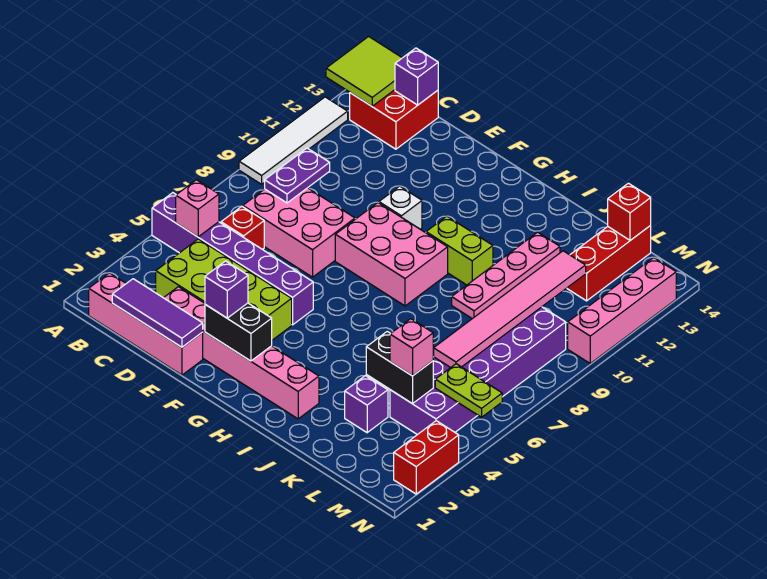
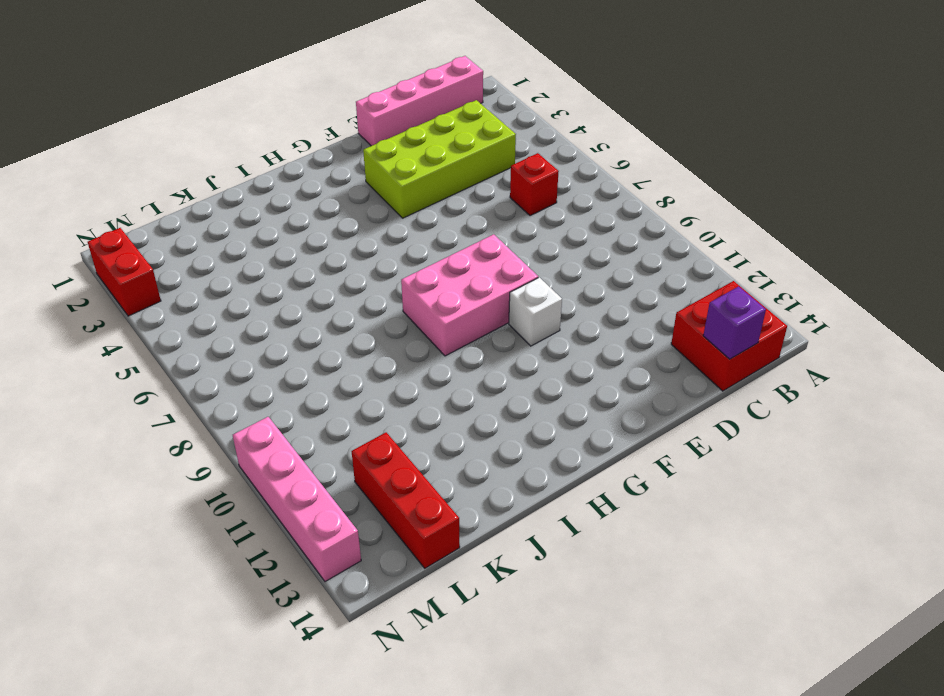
none -> purple 1x6 brick [152,193,313,325]
none -> white 1x4 tile [239,97,348,184]
none -> pink 2x3 brick [243,188,355,277]

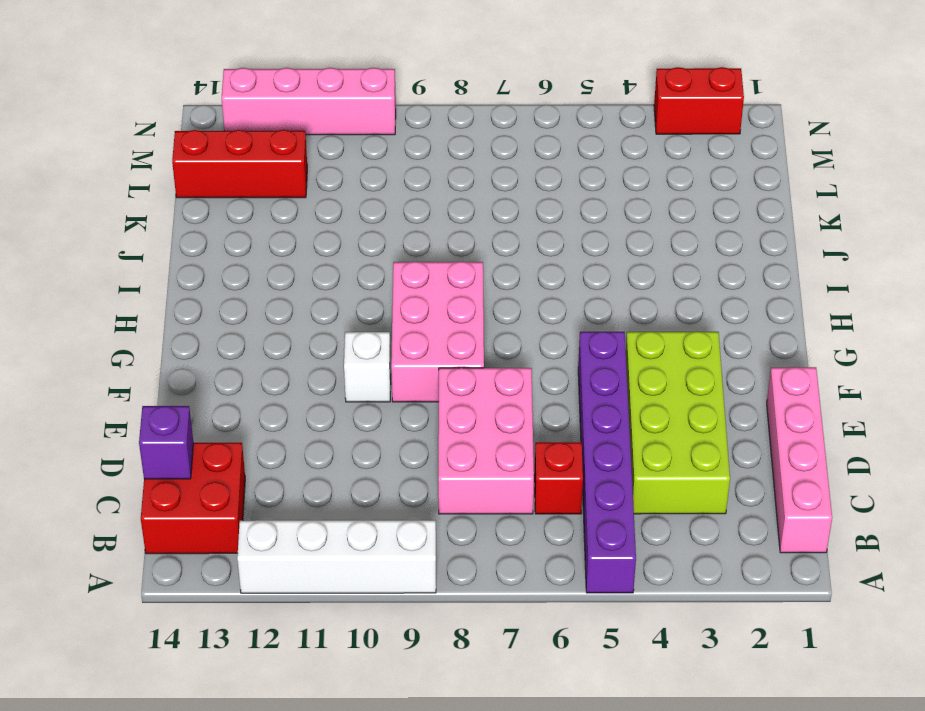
white 1x4 brick [237,520,436,593] -> white 1x4 tile [239,97,348,184]
none -> pink 1x6 brick [164,287,319,419]
none -> lime 1x2 brick [426,216,493,285]
none -> pink 1x4 plate [452,232,560,319]

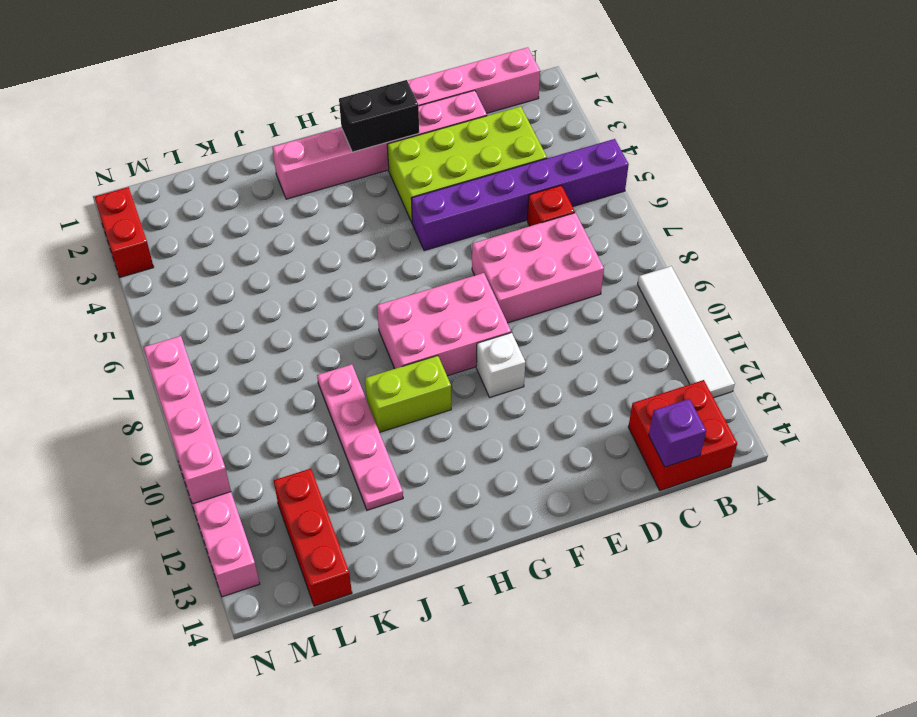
pink 1x4 brick [143,336,231,504] -> none
none -> purple 1x1 brick [345,376,388,433]
none -> purple 2x6 brick [390,307,566,435]
none -> lime 2x2 tile [326,36,402,106]

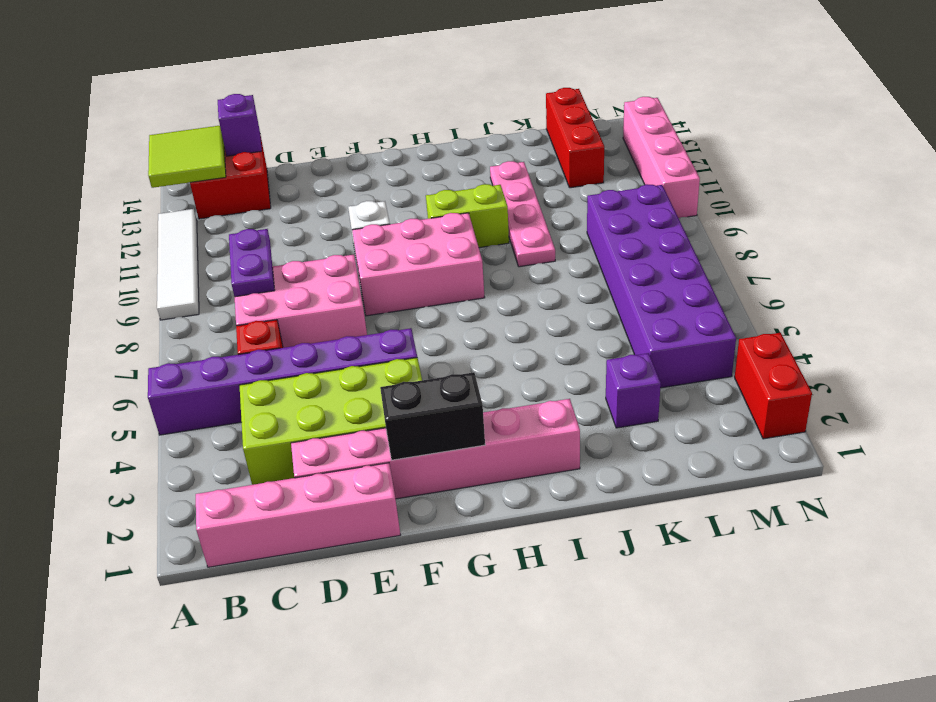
none -> pink 1x1 brick [176,180,219,237]
none -> purple 1x3 tile [112,279,203,347]
none -> black 1x2 brick [366,332,433,404]

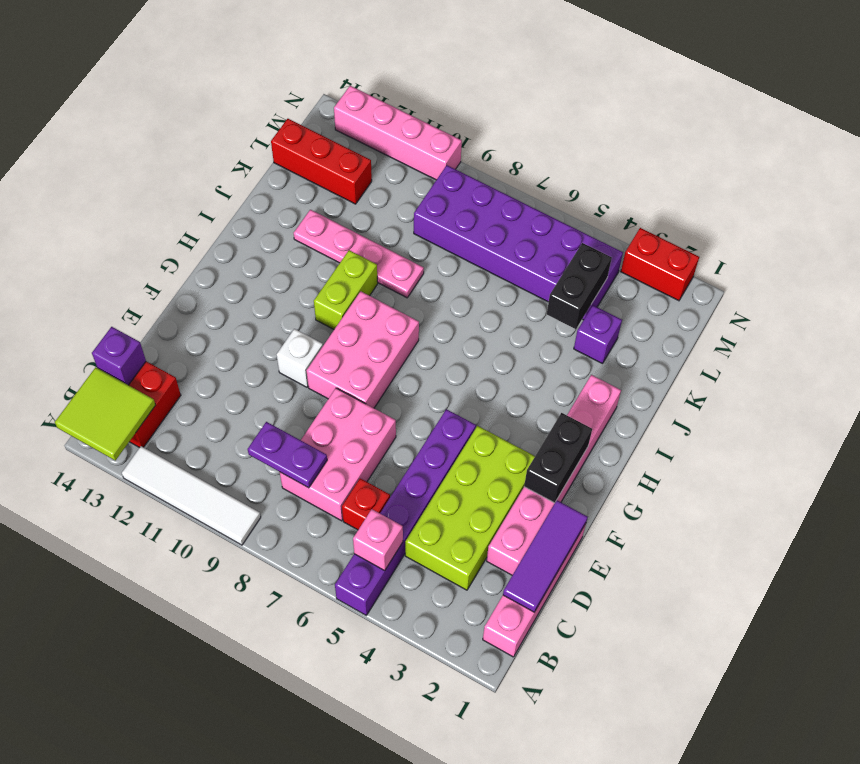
none -> pink 1x6 tile [434,251,586,368]
none -> red 1x1 brick [608,183,651,240]
none -> lime 1x2 plate [435,364,502,417]

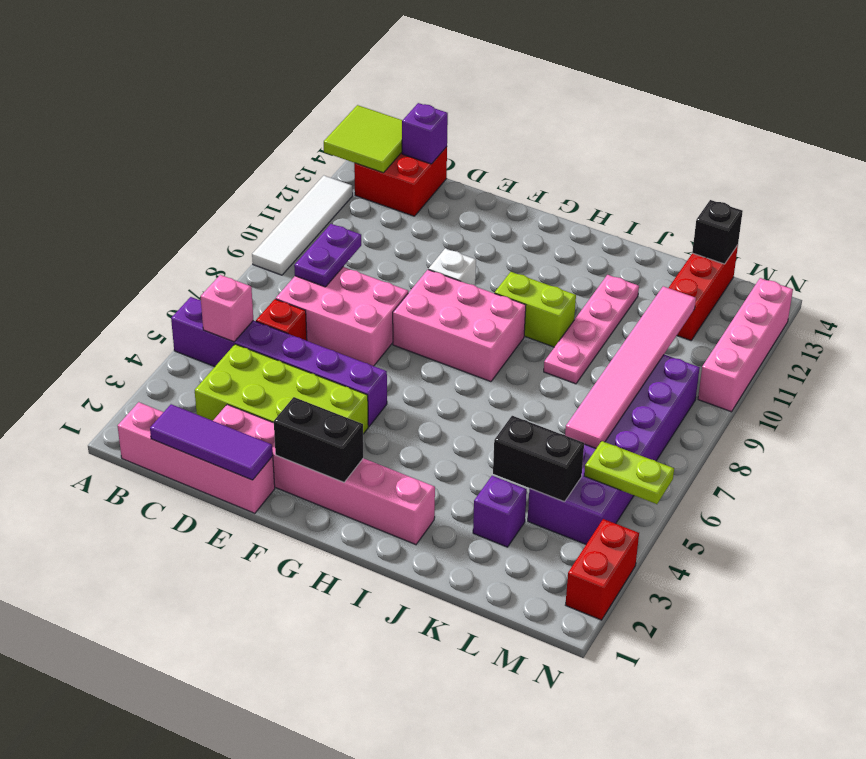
black 1x1 brick [692,200,743,264] -> red 1x1 brick [608,183,651,240]
none -> purple 1x1 brick [205,261,248,318]
none -> pink 1x1 brick [390,319,433,376]

